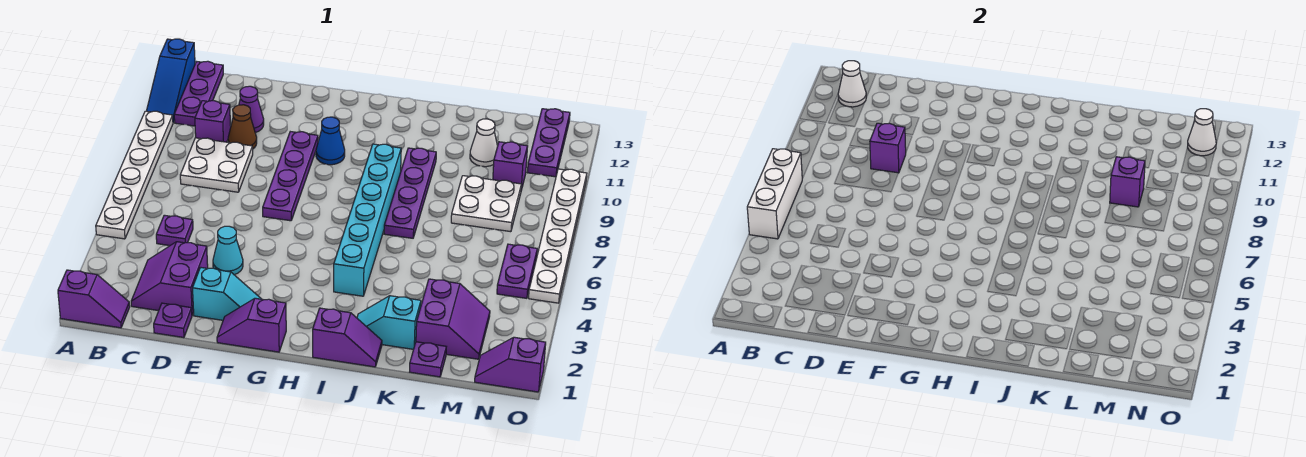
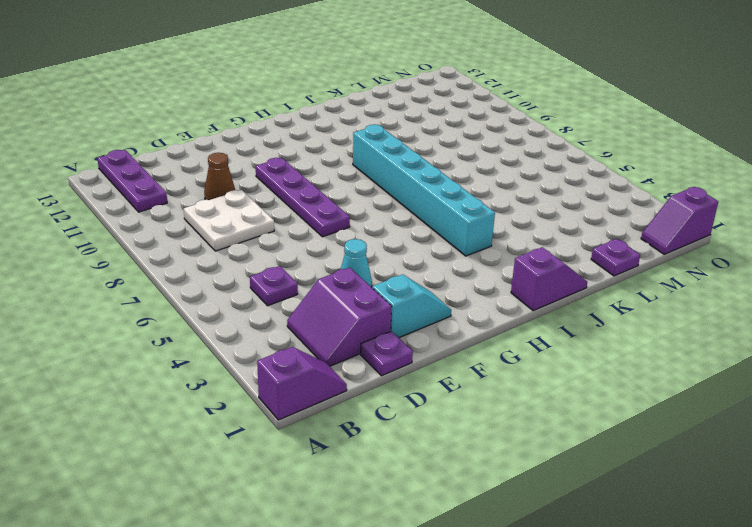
none -> white 1x6 plate [96,111,173,239]
none -> blue 1x3 slope [147,39,195,122]
none -> purple 1x1 brick [195,101,231,142]
none -> purple 1x1 cone [239,86,264,133]

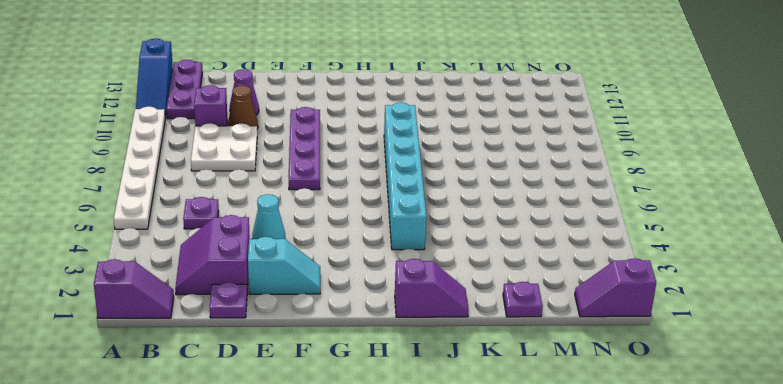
none -> purple 1x2 slope [217,298,286,352]
none -> blue 1x1 cone [316,117,345,165]
none -> cyan 1x2 slope [357,296,421,349]
none -> purple 1x4 plate [384,148,436,238]

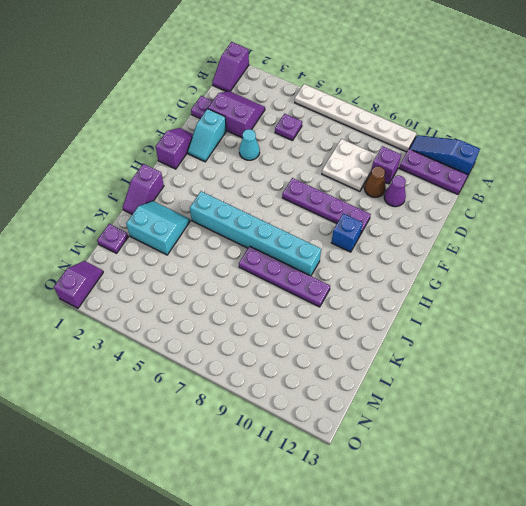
blue 1x1 brick [331,214,363,252] -> blue 1x1 cone [316,117,345,165]
cyan 2x2 slope [126,201,190,255] -> cyan 1x2 slope [357,296,421,349]
none -> purple 2x2 slope [416,279,490,359]
none -> white 2x2 plate [451,176,521,232]
none -> white 1x1 cone [470,119,498,167]
none -> purple 1x1 brick [493,142,528,190]

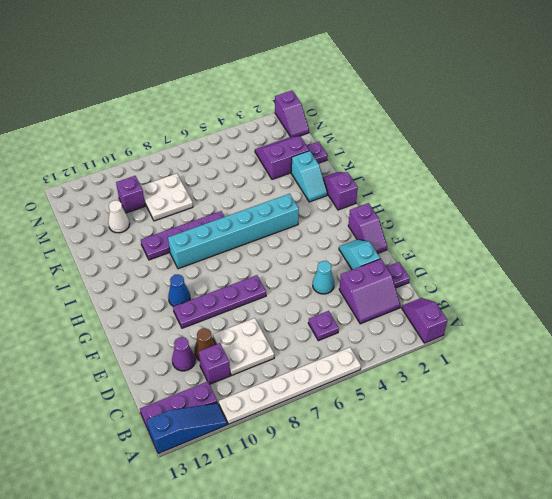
none -> purple 1x2 plate [497,244,537,298]
none -> purple 1x3 plate [527,109,570,177]
none -> white 1x6 plate [529,169,587,303]
none -> white 1x3 brick [747,149,802,239]

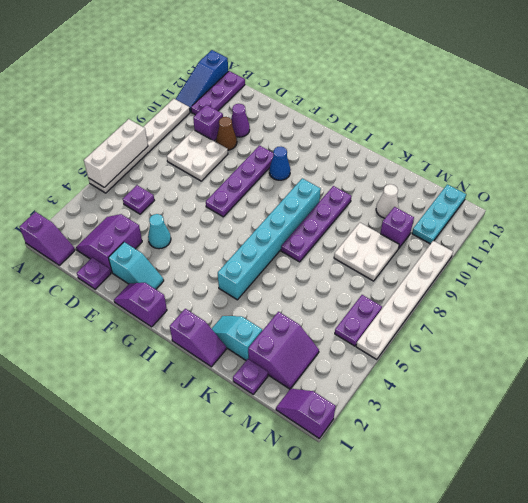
cyan 1x3 plate [412,184,466,244] -> purple 1x3 plate [527,109,570,177]
none -> white 1x1 cone [838,61,866,107]
none -> purple 1x1 brick [870,123,906,173]
none -> purple 1x1 brick [1110,157,1145,207]
none -> white 1x1 cone [1188,109,1216,156]

